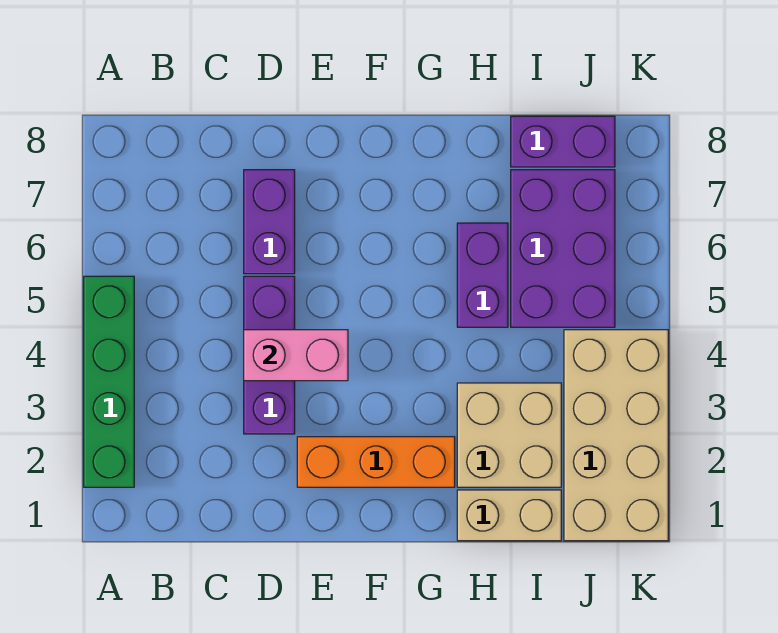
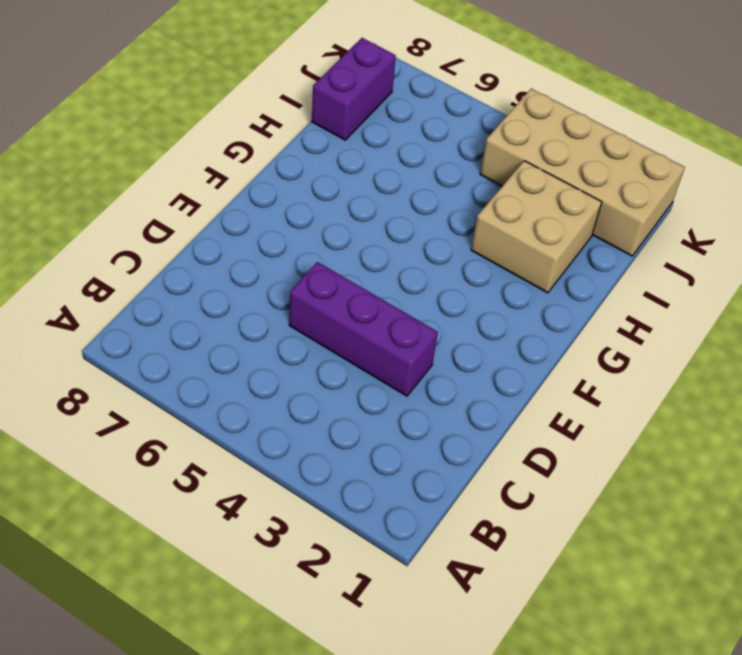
none -> green 1x4 brick [84,276,134,487]
none -> purple 1x2 brick [244,170,295,274]

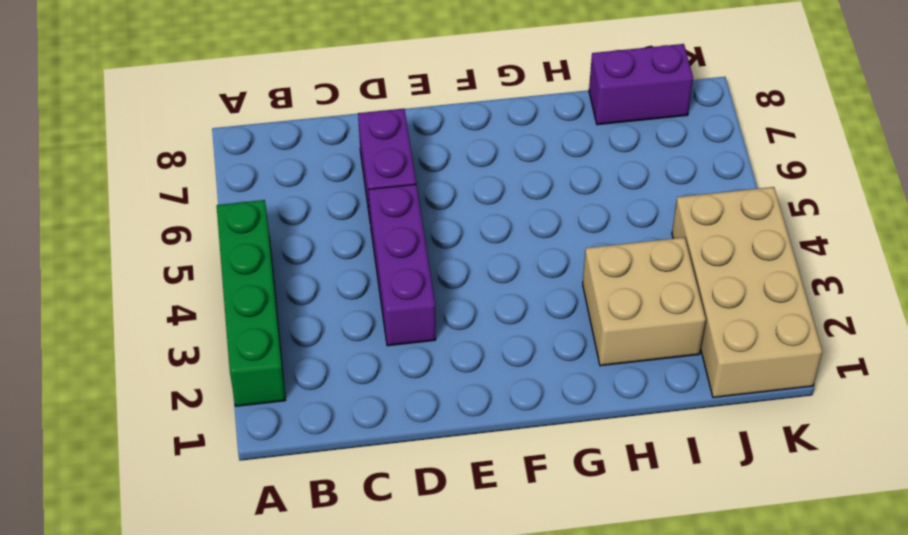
none -> orange 1x3 brick [297,437,455,487]
none -> tan 1x2 brick [457,490,561,541]

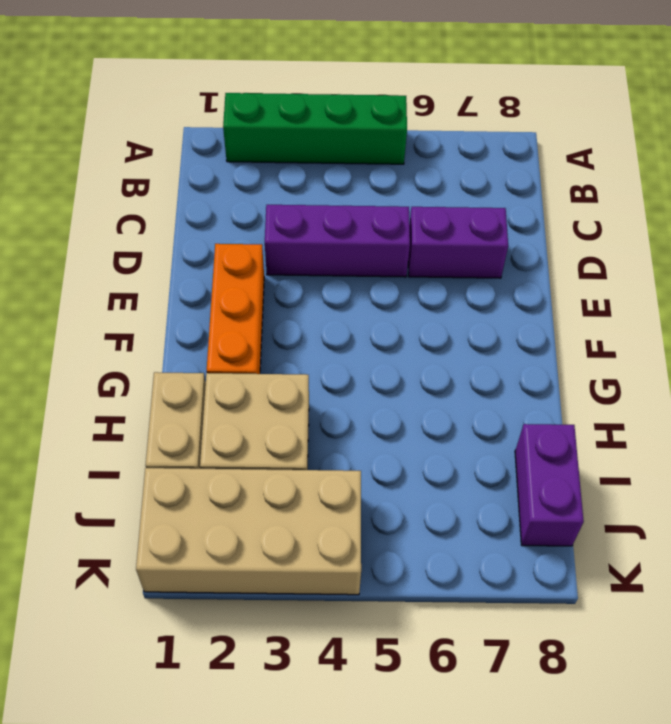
none -> purple 1x2 brick [457,223,508,327]
none -> purple 2x3 brick [511,170,615,327]

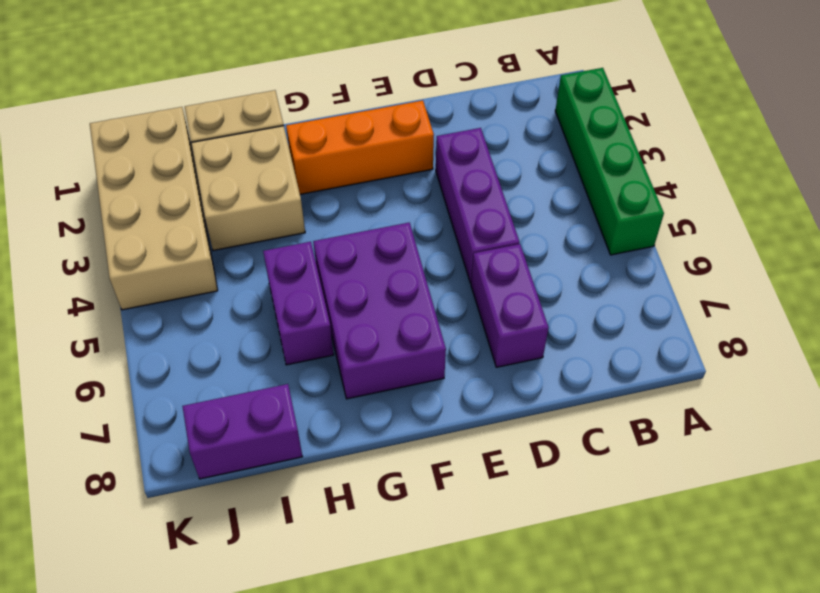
purple 2x3 brick [313,223,446,399] -> purple 2x3 brick moved to [511,170,615,327]
none -> pink 1x2 brick [244,330,348,381]

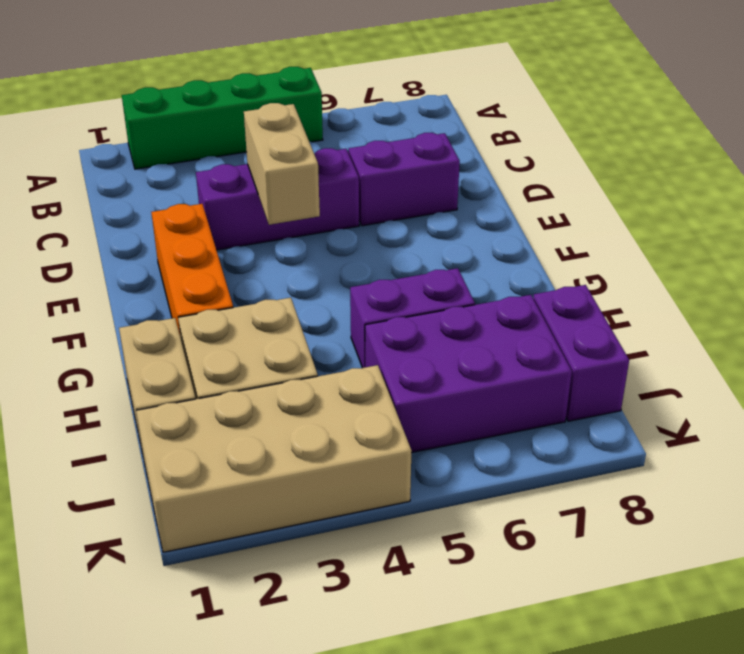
tan 1x2 brick [244,103,320,225] -> pink 1x2 brick [244,330,348,381]

